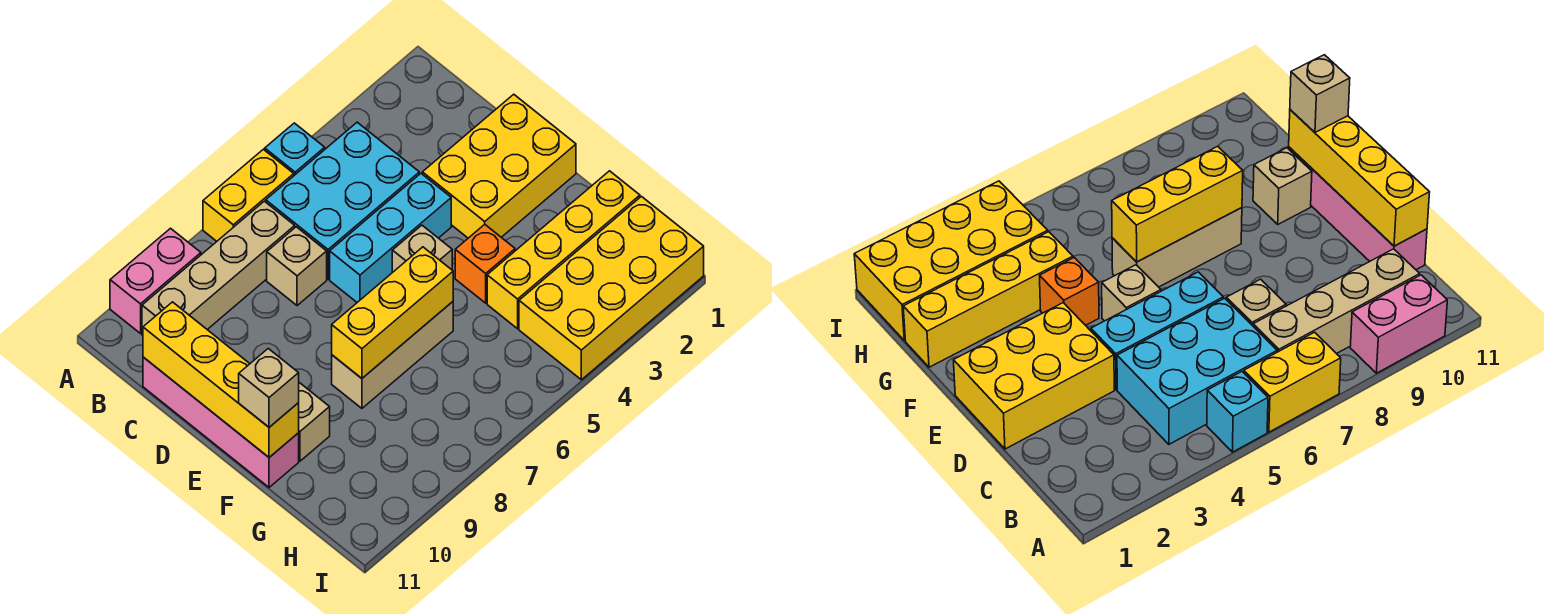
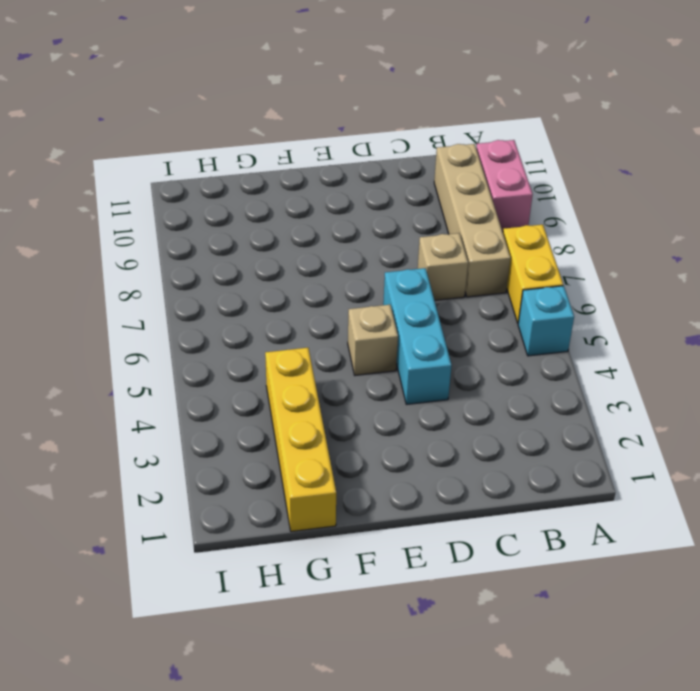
none -> cyan 2x3 brick [266,122,419,279]
none -> pink 1x4 brick [143,357,299,487]
none -> yellow 2x3 brick [422,94,576,238]

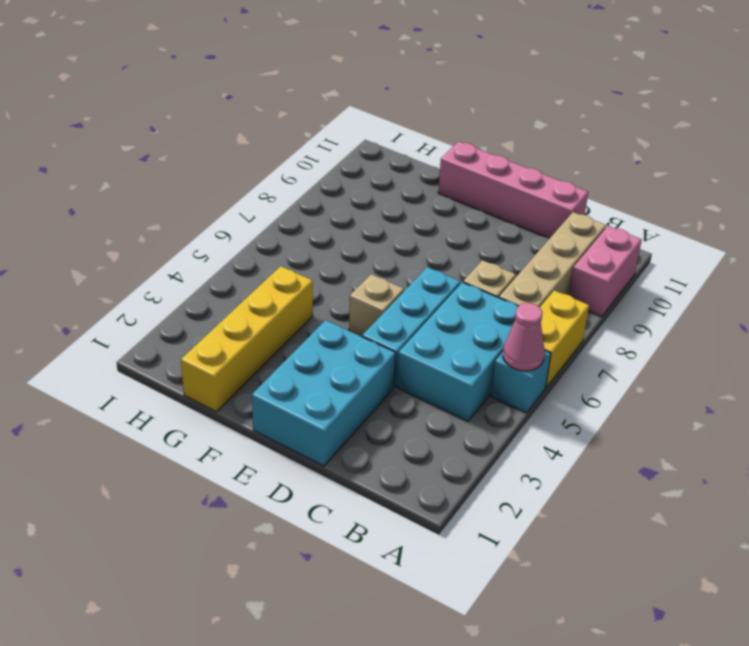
pink 1x1 cone [503,303,545,371] -> none
cyan 2x3 brick [252,320,396,466] -> yellow 2x3 brick [422,94,576,238]
none -> orange 1x1 brick [455,224,515,303]
none -> tan 1x3 brick [332,302,453,408]
none -> tan 1x1 brick [299,383,330,461]

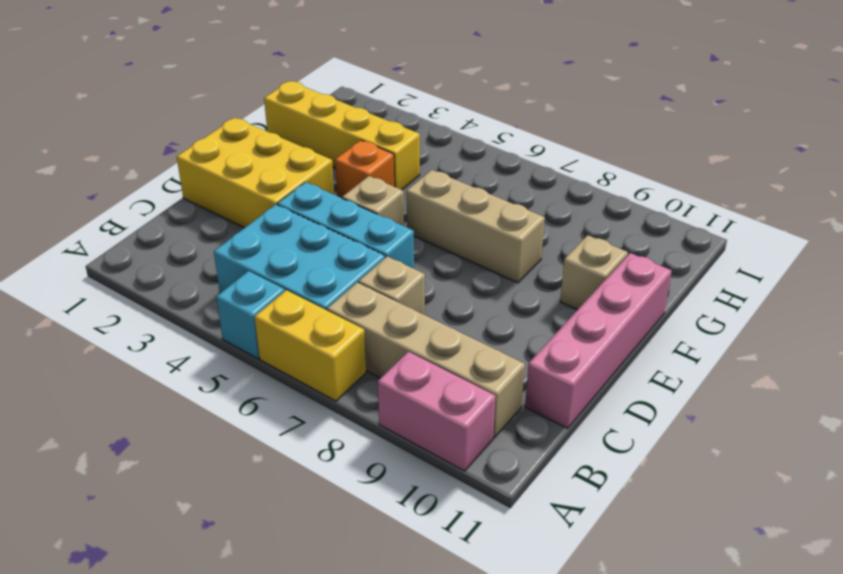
none -> yellow 2x4 brick [519,196,704,380]
none -> yellow 1x4 brick [143,302,299,457]
none -> yellow 1x3 brick [332,247,453,378]

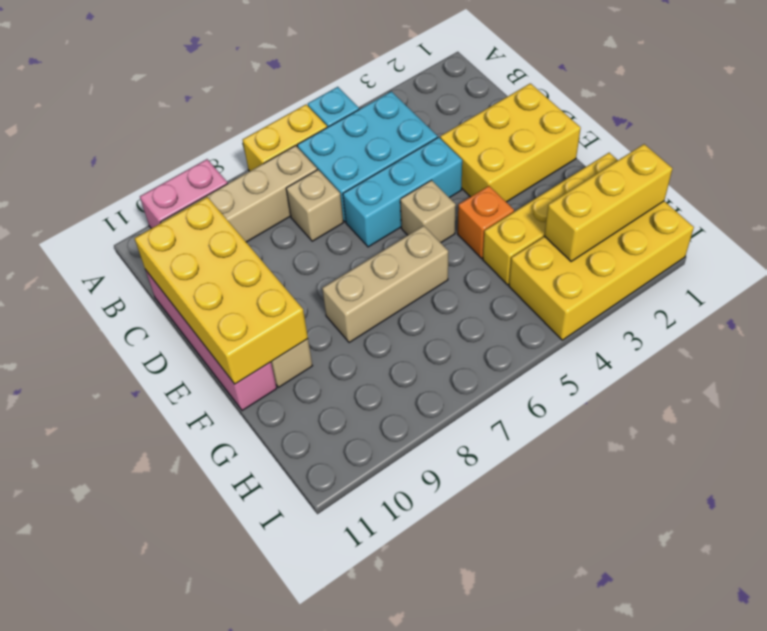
yellow 2x4 brick [135,197,308,384] -> yellow 1x4 brick [143,302,299,457]
yellow 1x3 brick [544,144,672,262] -> yellow 1x3 brick moved to [332,247,453,378]
none -> tan 1x1 brick [239,349,299,427]

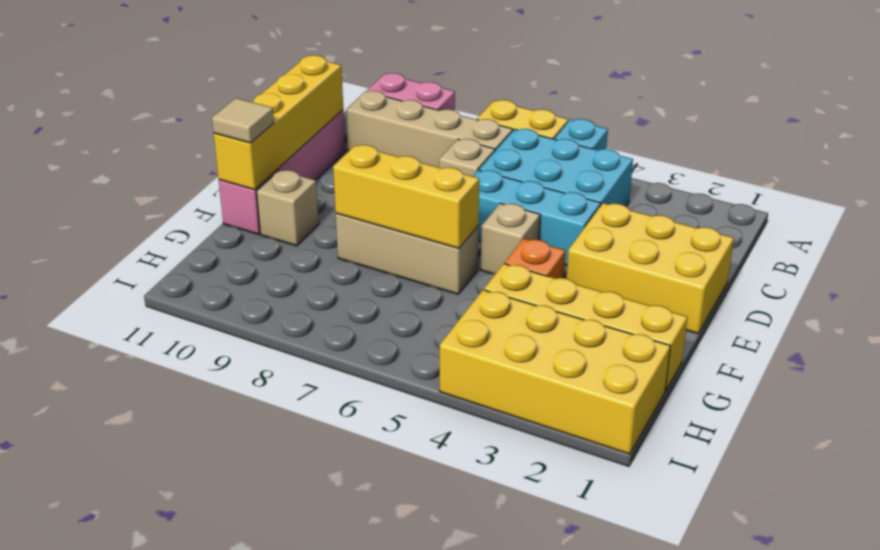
tan 1x1 tile [212,98,274,143] -> tan 1x1 brick [239,349,299,427]

